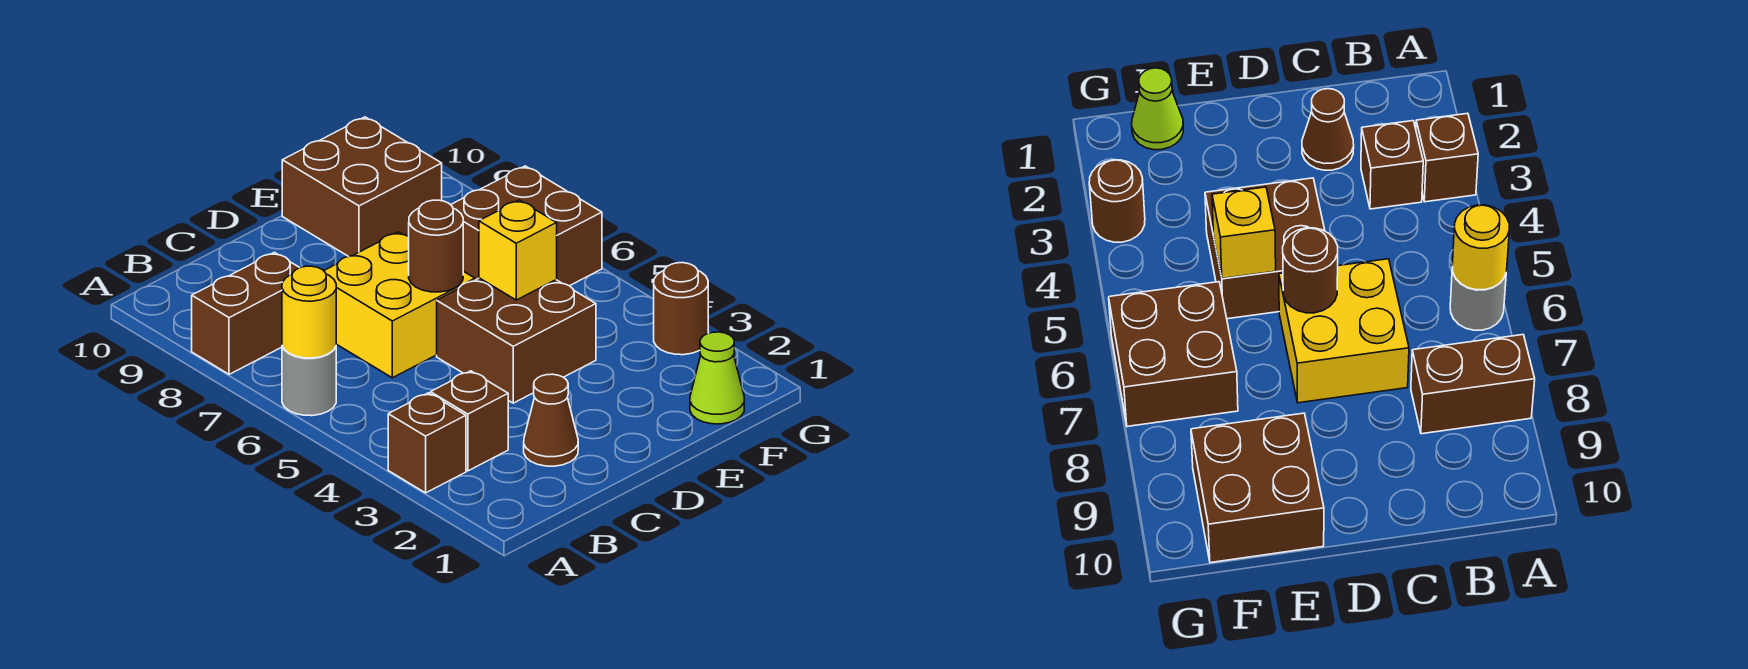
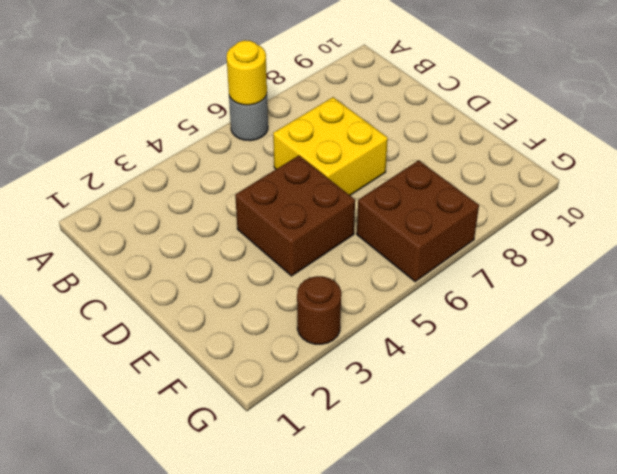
none -> brown 1x1 brick [388,393,466,493]
none -> brown 1x2 brick [192,252,300,374]
none -> brown 1x1 brick [431,371,508,471]

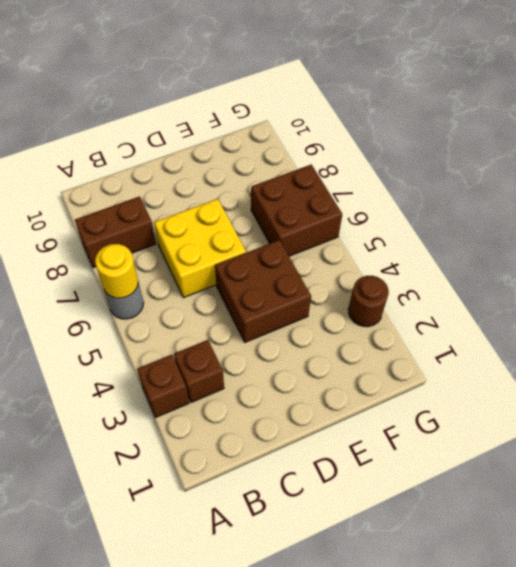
none -> brown 1x1 cone [524,374,578,466]
none -> brown 2x2 brick [282,117,442,257]
none -> lime 1x1 cone [690,332,744,424]

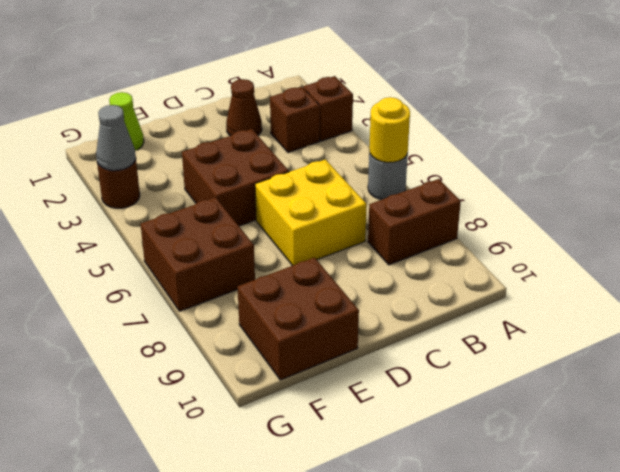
grey 1x1 cone [96,105,136,171] -> none
none -> brown 1x1 round brick [409,200,463,292]
none -> yellow 1x1 brick [479,200,557,300]

